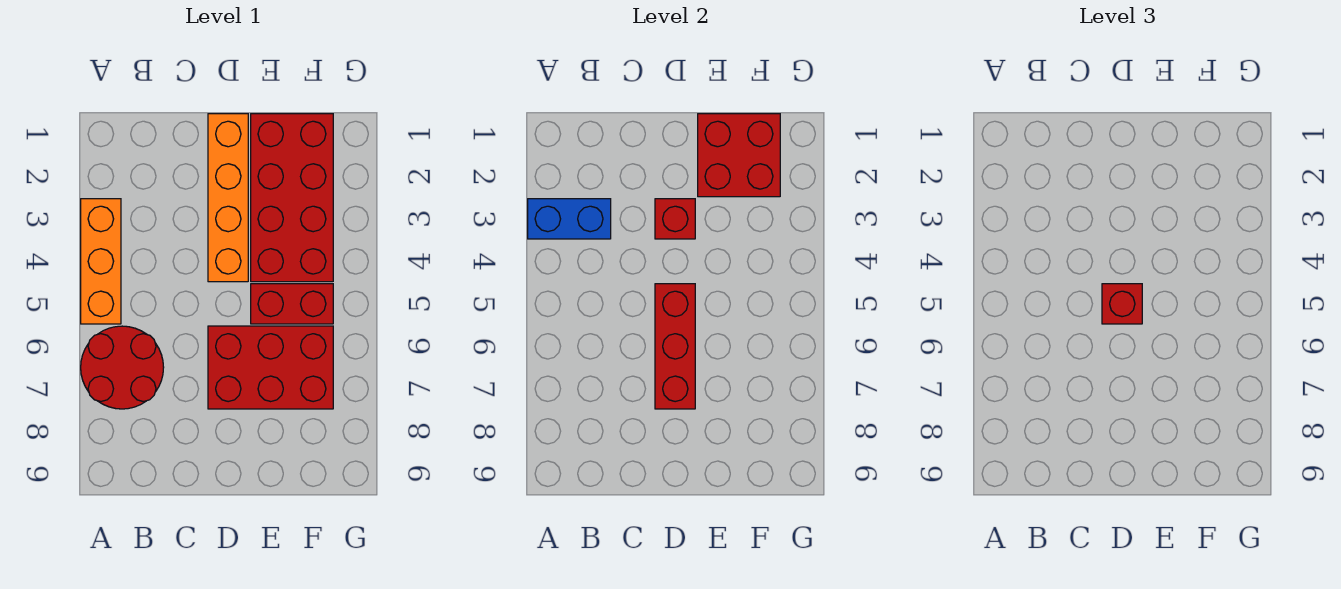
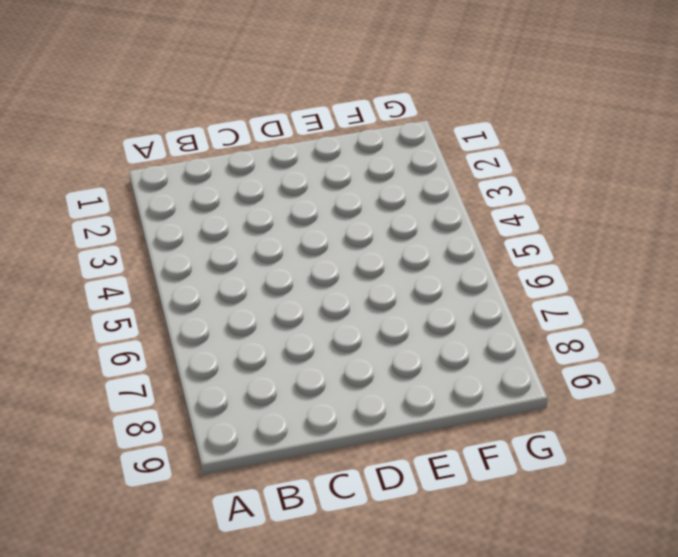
none -> orange 1x3 brick [81,199,121,324]
none -> red 2x2 round brick [81,326,164,409]

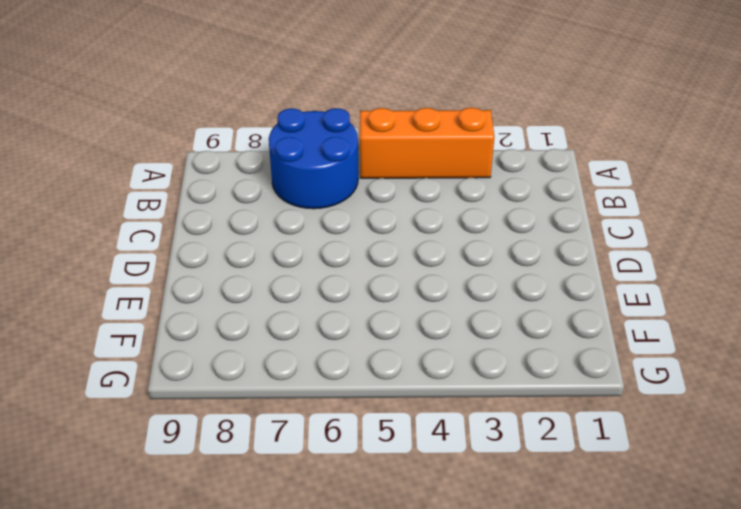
blue 2x2 round brick [269,108,358,209] -> red 2x2 round brick [81,326,164,409]
none -> orange 1x4 brick [208,114,248,282]
none -> red 2x3 brick [208,326,333,409]

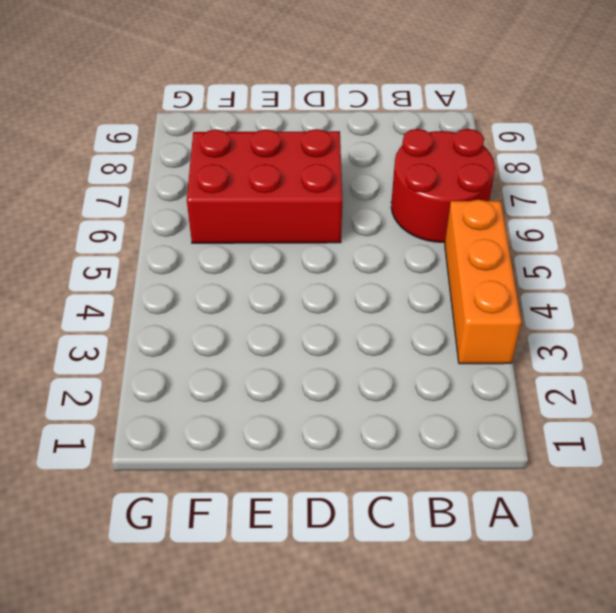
none -> orange 1x4 brick [208,114,248,282]
none -> red 2x4 brick [251,114,333,282]

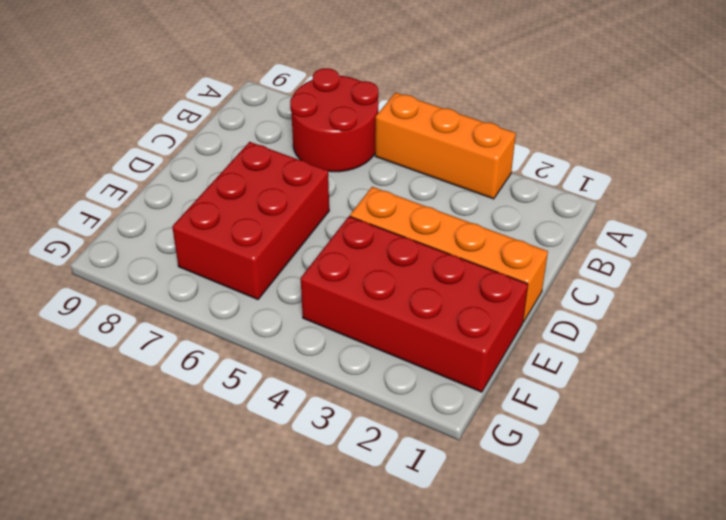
none -> red 1x2 brick [251,284,333,324]
none -> blue 1x2 brick [528,199,611,239]

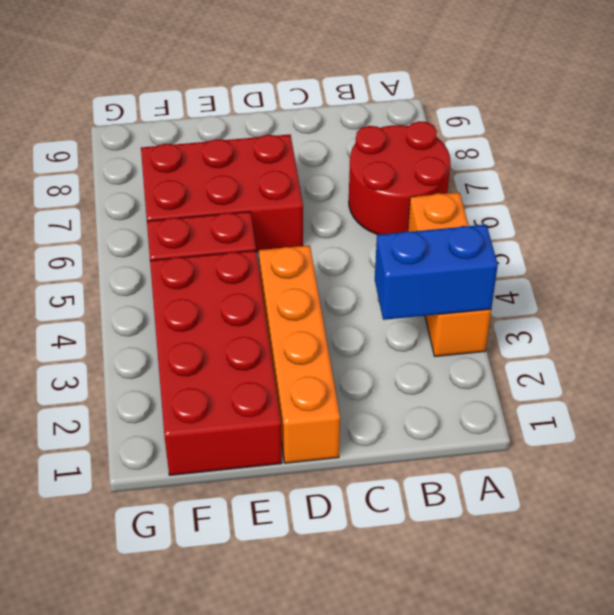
none -> red 1x1 brick [655,199,695,239]
none -> red 1x3 brick [655,284,695,409]

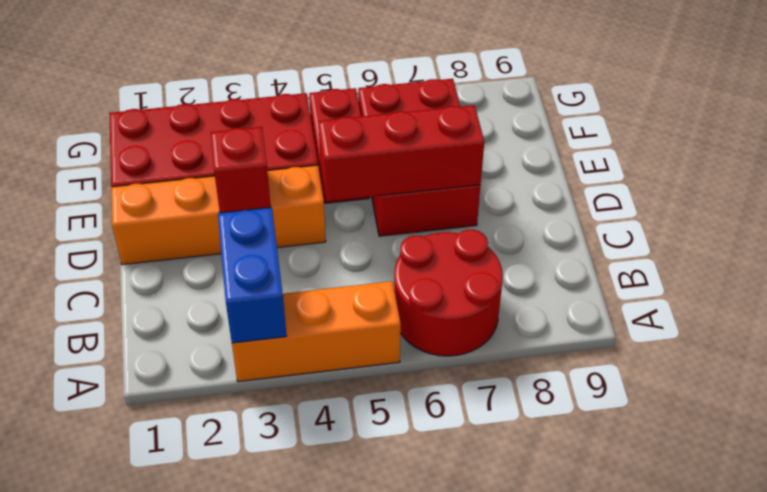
none -> red 2x2 brick [698,114,780,197]
none -> red 1x1 brick [1102,284,1142,324]

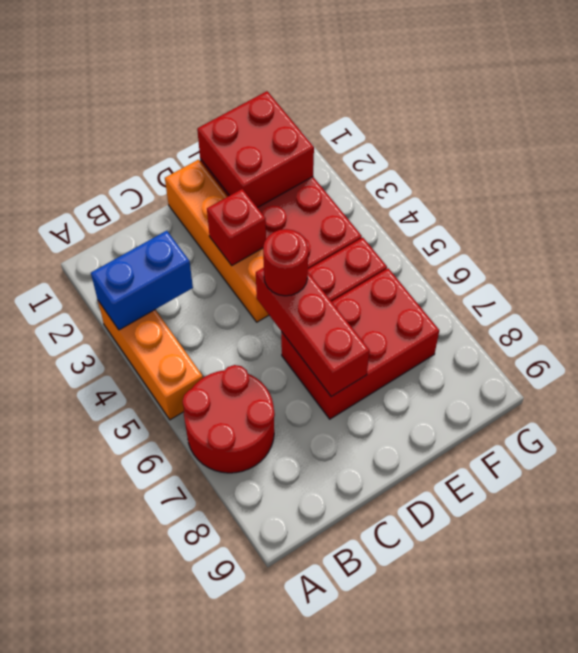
red 1x1 round brick [263,229,308,296] -> red 1x1 brick [1102,284,1142,324]

